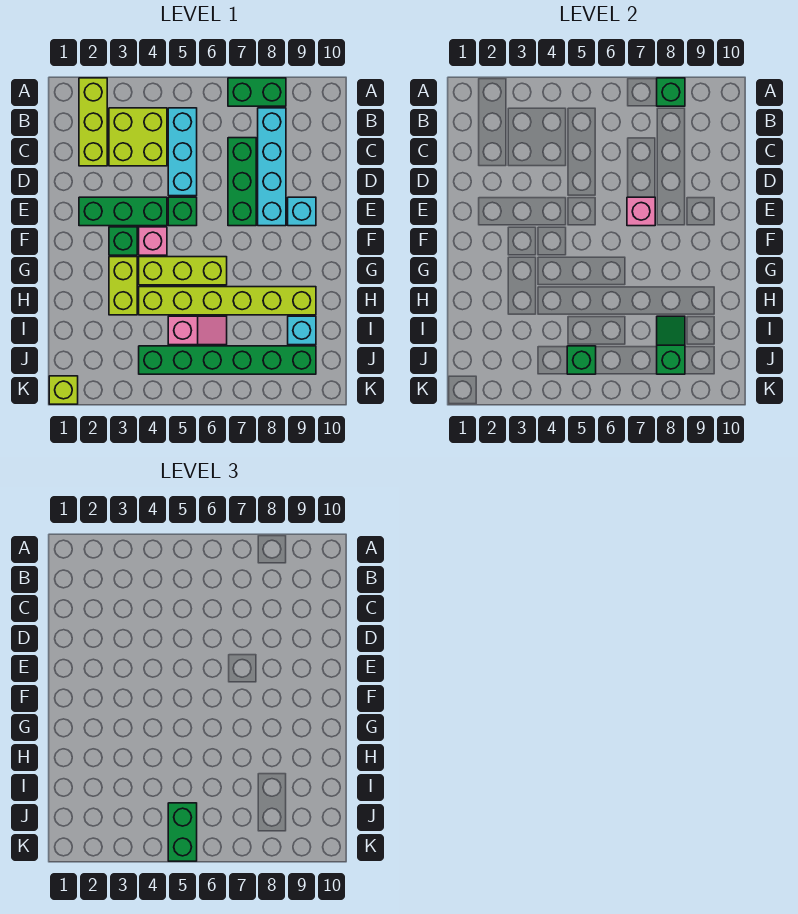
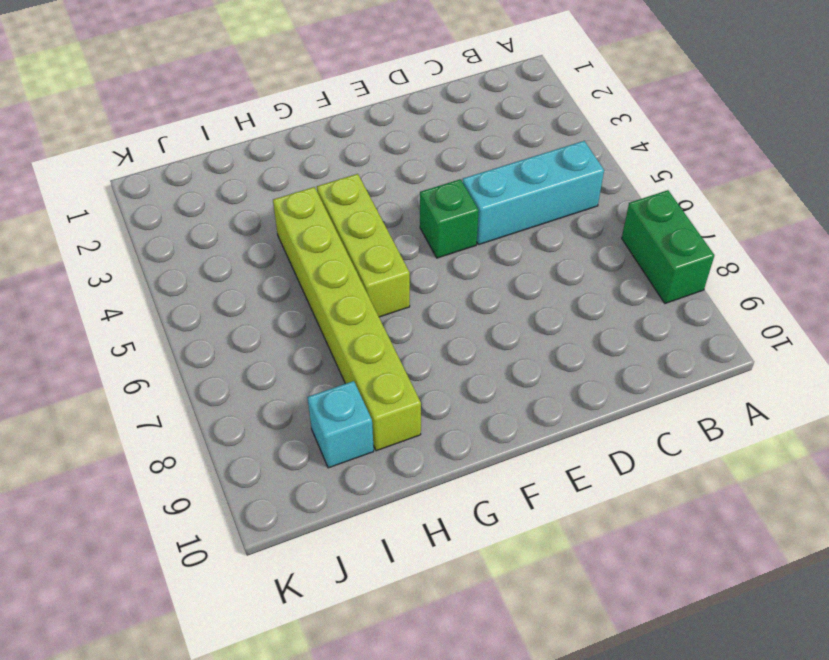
none -> lime 1x3 brick [79,78,107,166]
none -> lime 2x2 brick [109,108,167,166]
none -> cyan 1x4 brick [258,108,286,226]

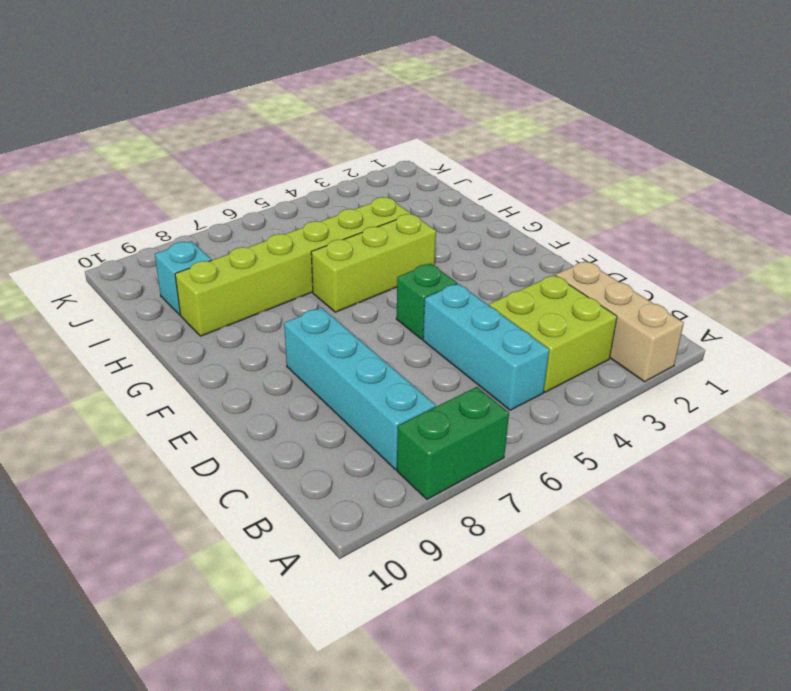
tan 1x3 brick [556,261,684,382] -> lime 1x3 brick [79,78,107,166]
none -> green 1x3 brick [228,138,256,226]
none -> green 1x3 brick [79,197,167,226]
none -> cyan 1x1 brick [288,197,316,226]

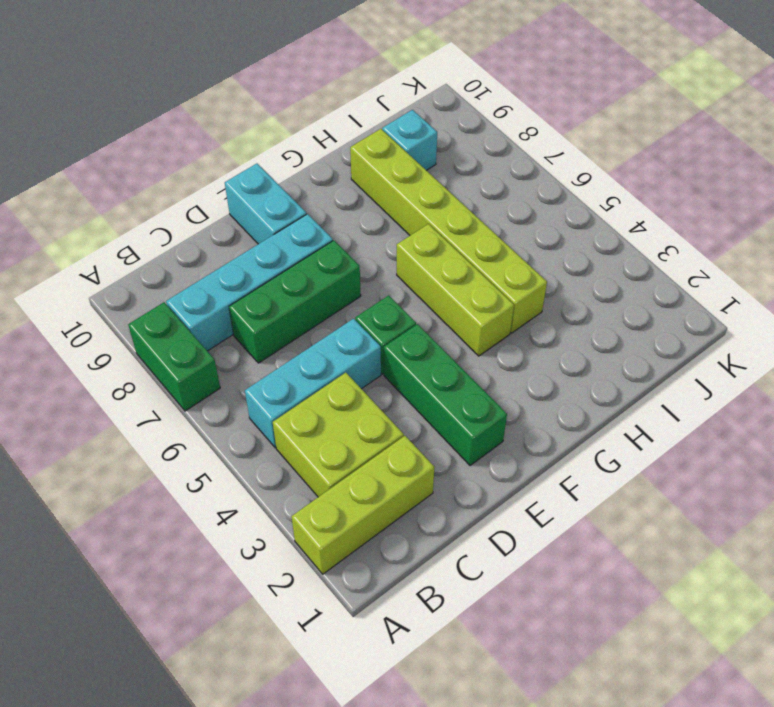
cyan 1x2 brick [225,164,306,244] -> cyan 1x1 brick [288,197,316,226]
none -> green 1x1 brick [109,227,137,255]
none -> pink 1x1 brick [139,227,167,255]
none -> lime 1x2 brick [109,257,137,315]

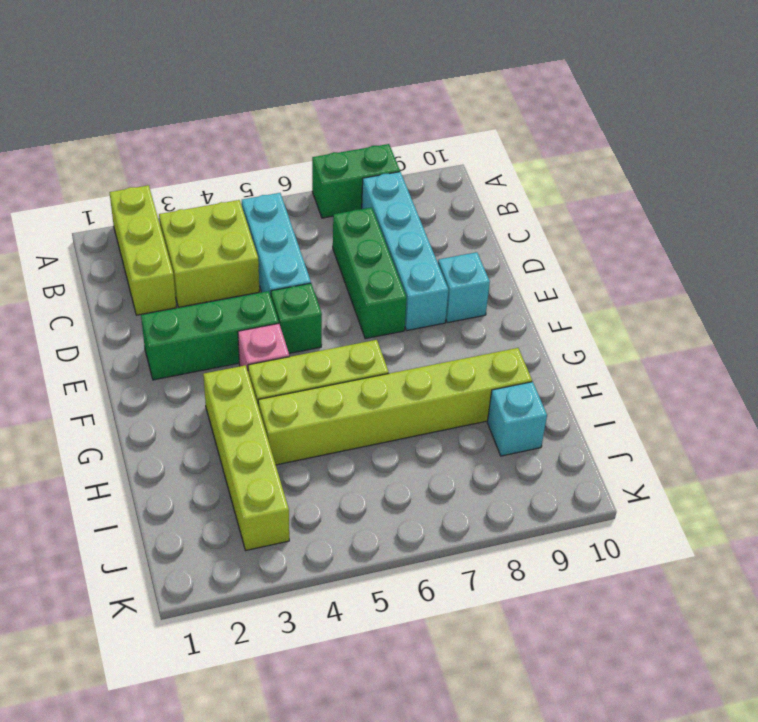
lime 1x4 brick [203,365,289,550] -> lime 1x2 brick [109,257,137,315]
none -> green 1x1 brick [109,227,137,255]
none -> pink 1x2 slope [168,316,227,345]
none -> green 1x6 brick [139,346,316,374]

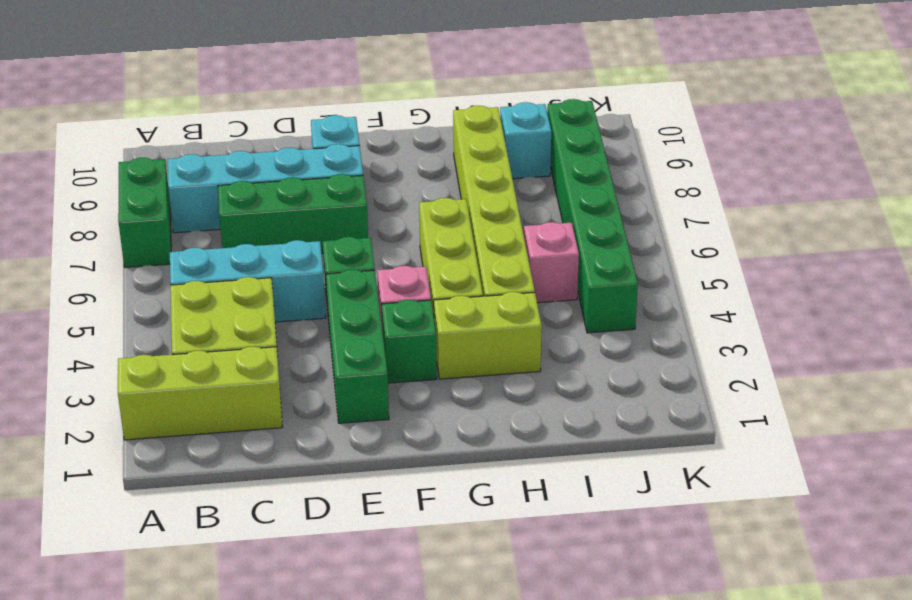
none -> lime 1x1 brick [49,376,78,404]
none -> green 1x1 brick [657,78,685,106]
none -> pink 1x1 brick [627,197,655,226]

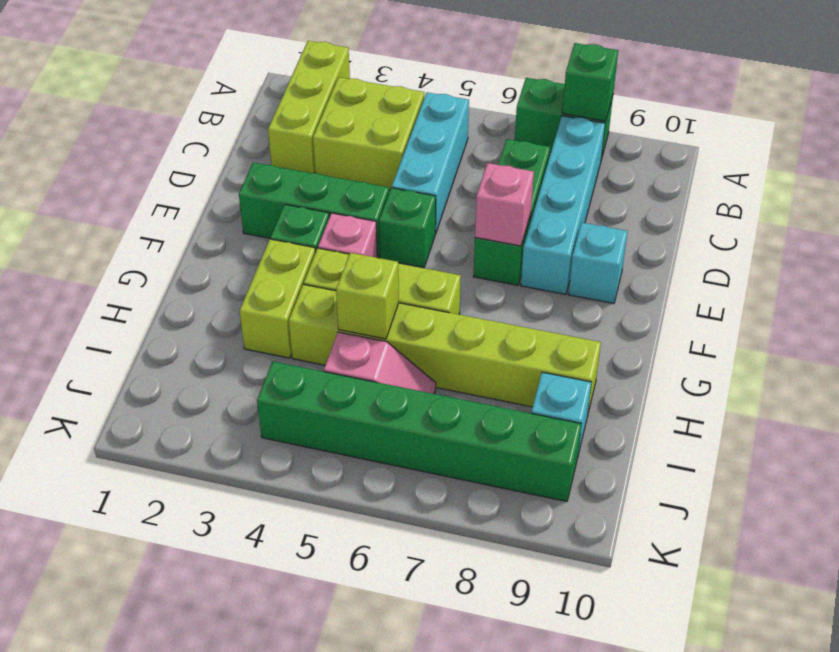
lime 1x1 brick [336,253,399,339] -> lime 1x1 brick moved to [49,376,78,404]
none -> green 1x2 slope [657,316,685,374]
none -> green 1x1 brick [567,346,596,374]
none -> green 1x2 brick [168,803,197,861]

